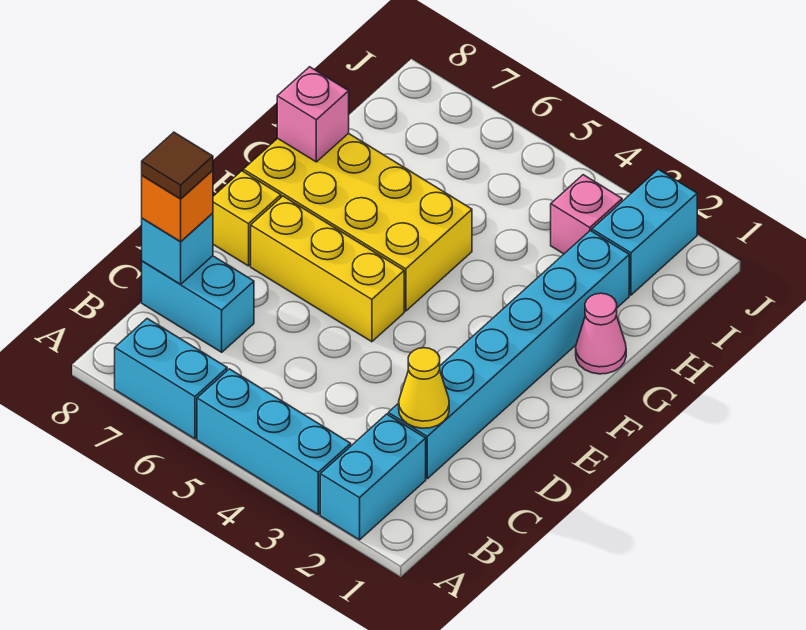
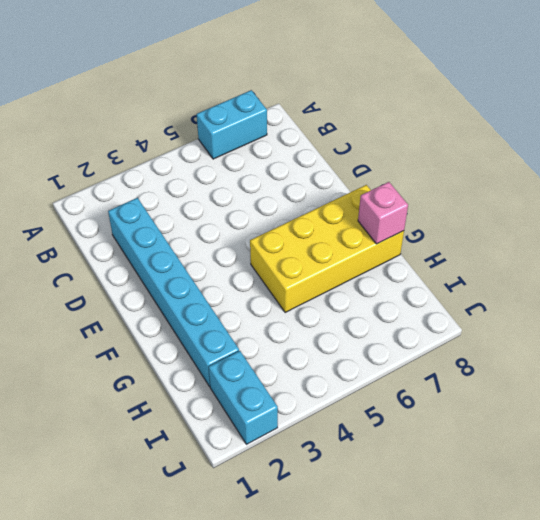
none -> cyan 1x2 brick [320,414,426,540]
none -> cyan 1x3 brick [197,369,351,514]
none -> cyan 1x2 brick [142,256,254,352]

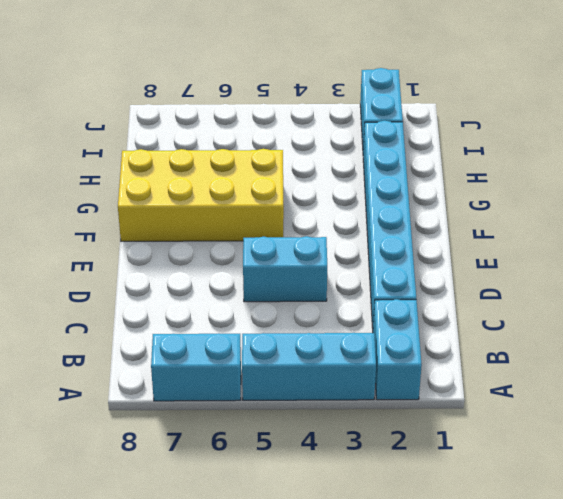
cyan 1x2 brick [243,236,327,302] -> cyan 1x2 brick moved to [142,256,254,352]
none -> yellow 1x3 brick [251,196,404,342]
none -> yellow 1x1 brick [213,171,281,266]
none -> pink 1x1 cone [576,293,626,374]

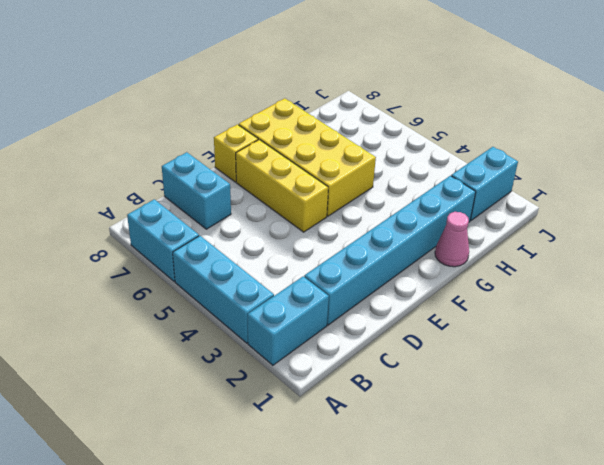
none -> pink 1x1 brick [551,175,622,254]
none -> yellow 1x1 cone [399,348,449,428]
none -> cyan 1x1 brick [142,213,213,284]

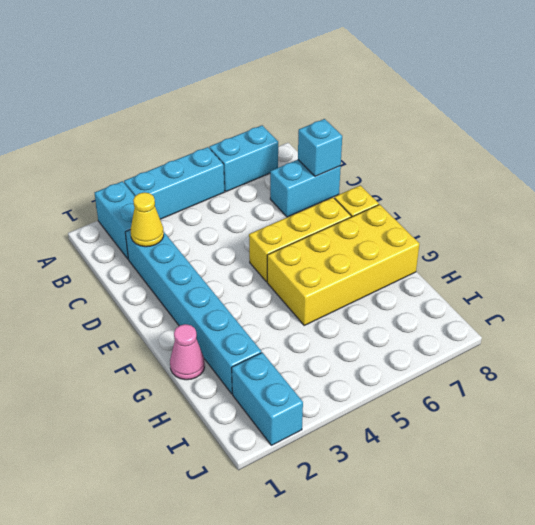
none -> pink 1x1 brick [551,175,622,254]
none -> pink 1x1 brick [277,67,349,162]
none -> orange 1x1 brick [142,170,213,242]

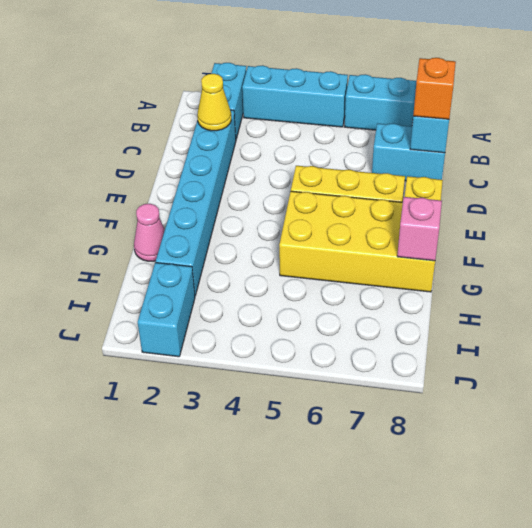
none -> pink 1x1 brick [551,175,622,254]
none -> brown 1x1 tile [142,132,213,199]

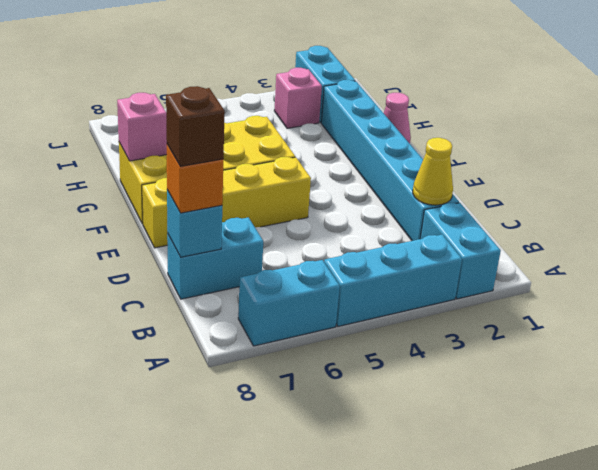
brown 1x1 brick [166,86,225,166] -> brown 1x1 tile [142,132,213,199]

